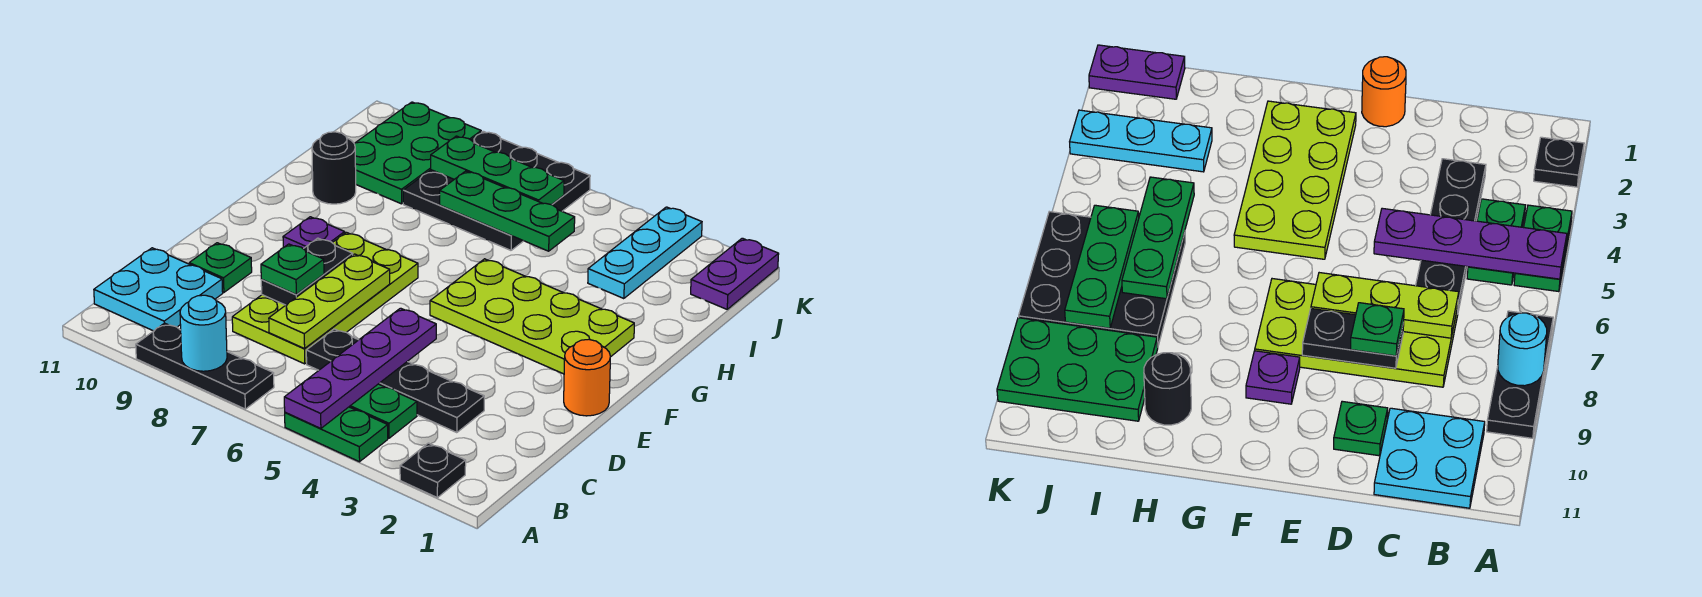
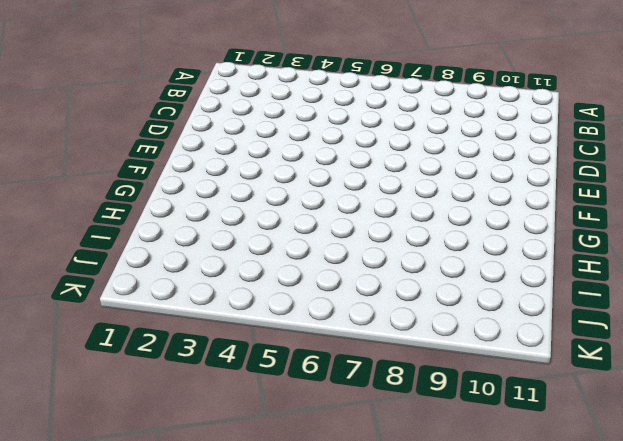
none -> black 1x1 plate [400,443,466,498]
none -> green 1x2 plate [285,407,388,462]
none -> black 1x3 plate [136,323,274,409]

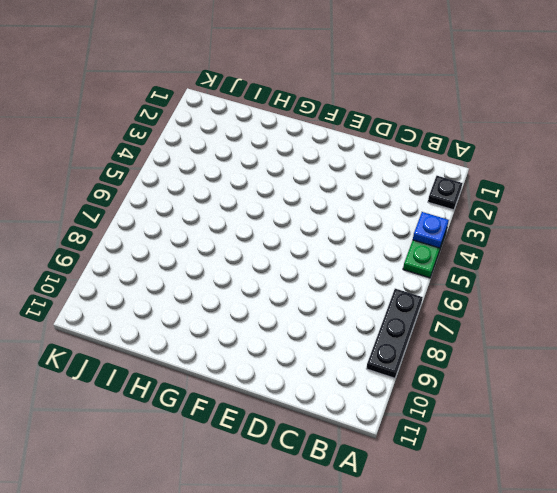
blue 1x1 plate [413,212,449,248] -> none
none -> green 1x2 plate [349,384,417,438]
none -> cyan 2x2 plate [94,248,223,331]
none -> black 1x4 plate [306,329,484,433]

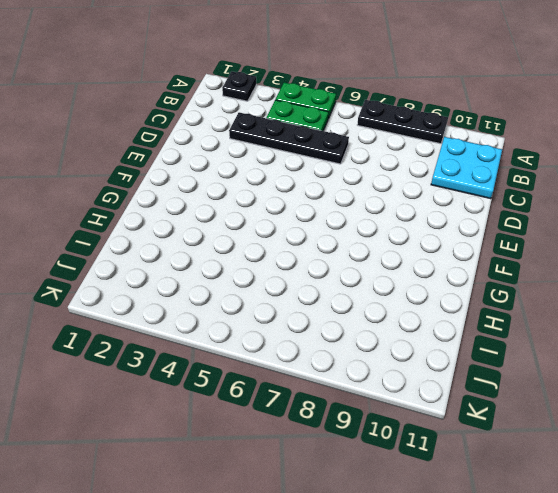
none -> lime 2x4 plate [232,232,418,364]
none -> green 1x1 plate [189,243,252,292]
none -> orange 1x1 round brick [564,339,610,416]

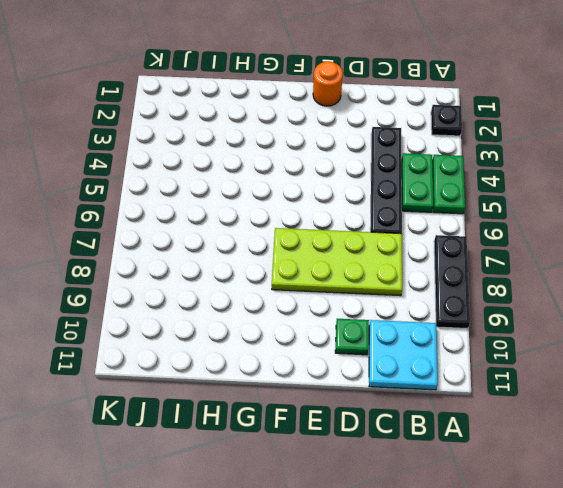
none -> lime 2x4 plate [430,259,634,374]
none -> purple 1x1 plate [283,217,345,249]
none -> black 1x1 round brick [312,132,356,204]

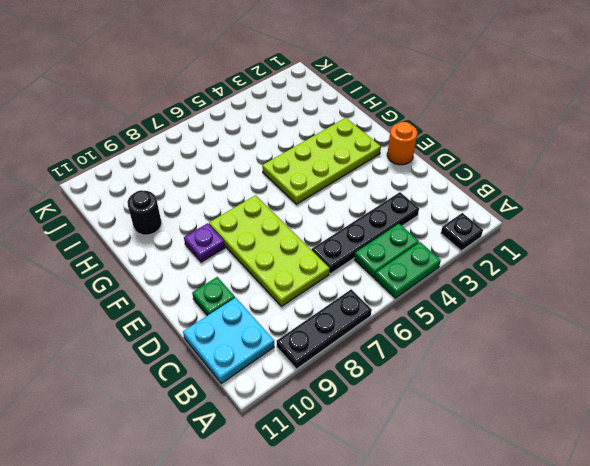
none -> cyan 1x3 plate [588,207,702,299]
none -> black 3x3 plate [403,131,590,250]
none -> green 2x3 plate [354,102,481,204]

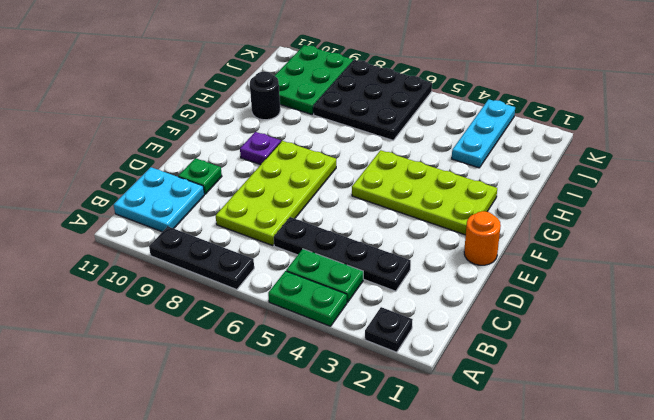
none -> purple 1x2 plate [691,238,779,309]
none -> purple 1x4 plate [284,308,436,429]
none -> cyan 1x1 round brick [180,295,227,371]

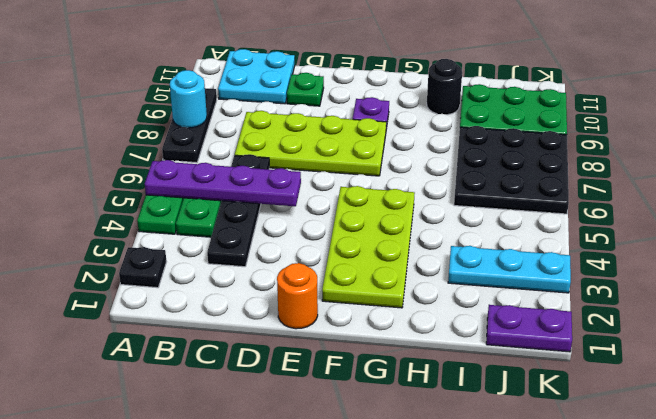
none -> lime 1x3 plate [269,254,390,349]
none -> black 1x2 plate [261,238,353,305]
none -> green 1x3 plate [440,171,575,251]

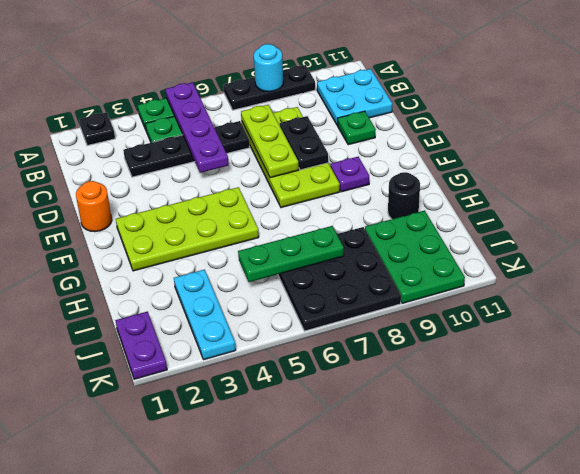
none -> green 1x3 plate [431,136,564,205]
none -> green 1x1 plate [261,244,324,294]

